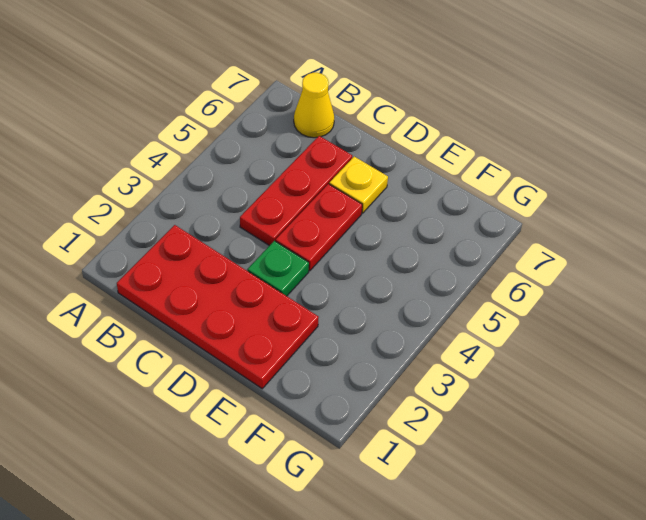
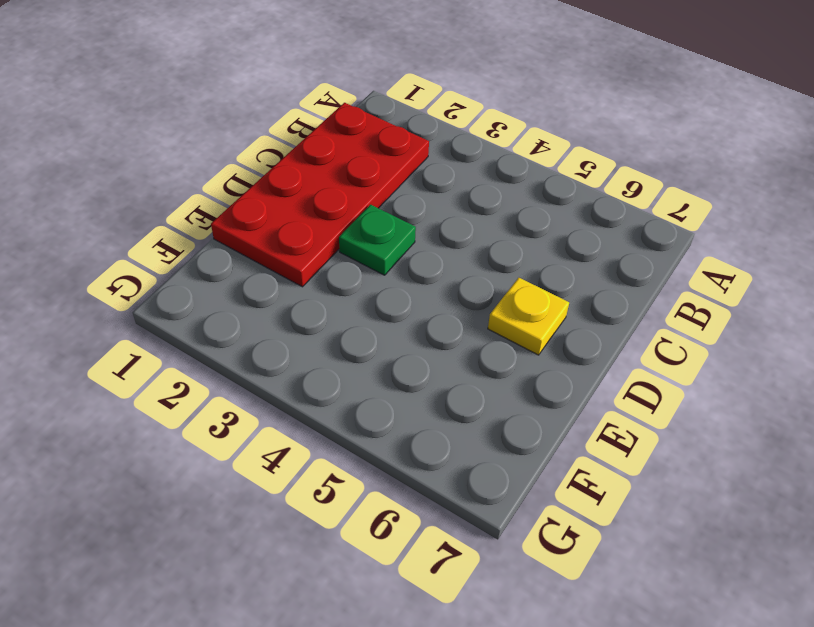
none -> yellow 1x1 cone [294,73,334,138]
none -> red 1x3 plate [240,136,352,246]

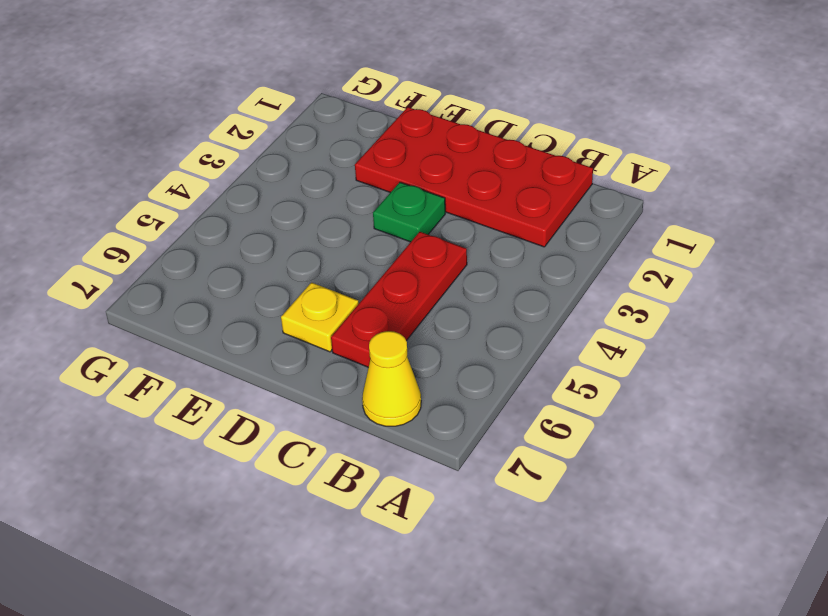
none -> red 1x2 plate [276,184,362,271]

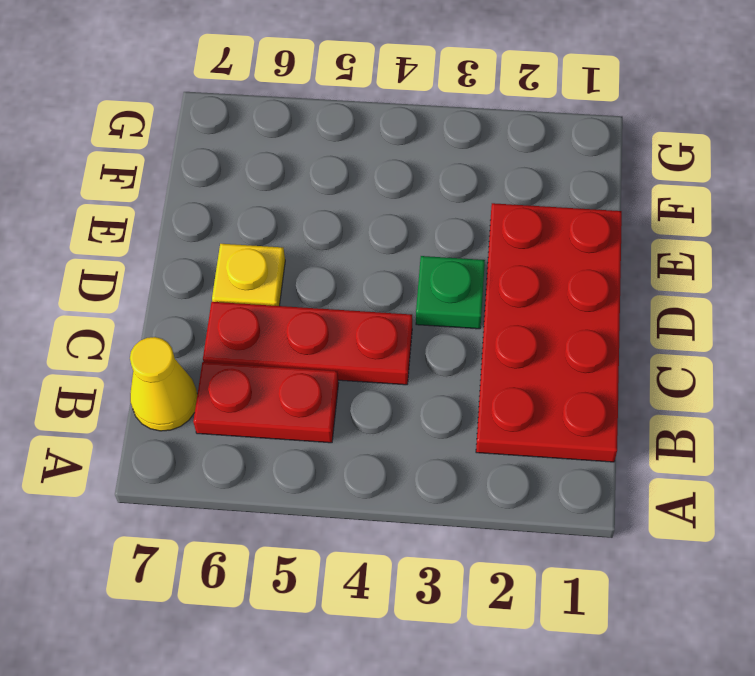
red 1x2 plate [193,362,339,443] -> red 1x2 plate moved to [276,184,362,271]

